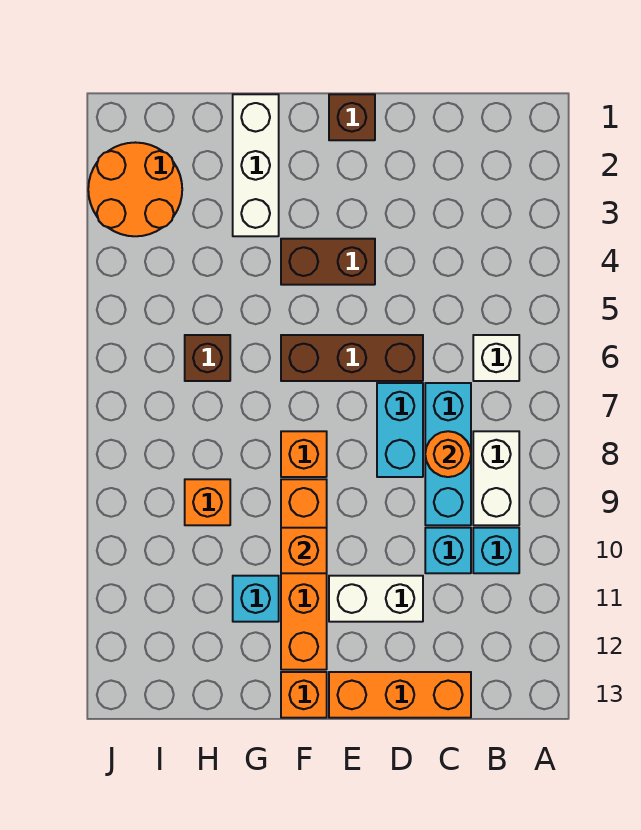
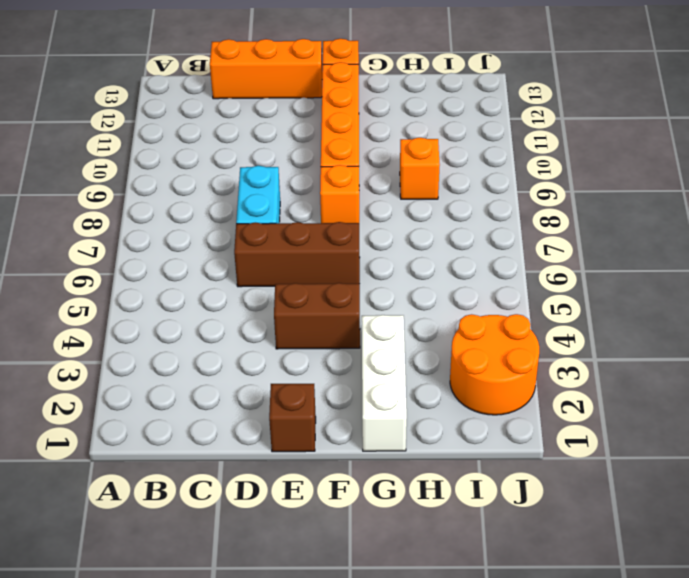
none -> white 1x1 brick [473,335,519,381]
none -> white 1x2 brick [473,431,519,525]
none -> cyan 1x1 brick [473,528,519,573]

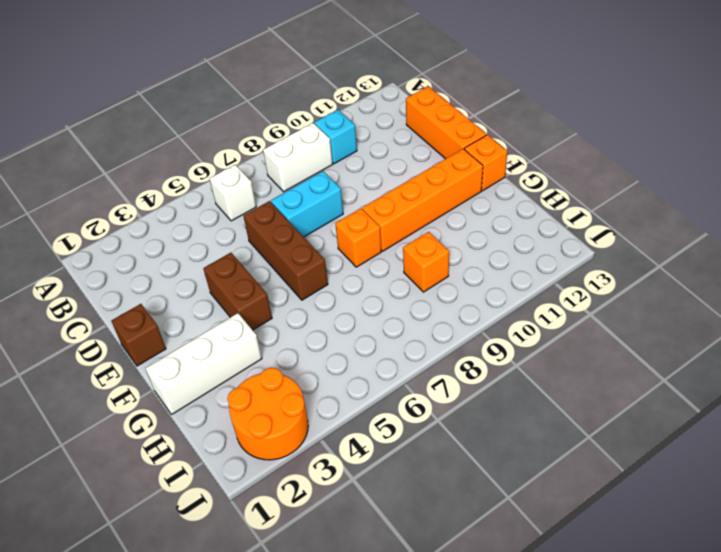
none -> cyan 1x3 brick [425,383,471,525]
none -> cyan 1x1 brick [425,528,471,573]
none -> white 1x2 brick [329,576,423,622]

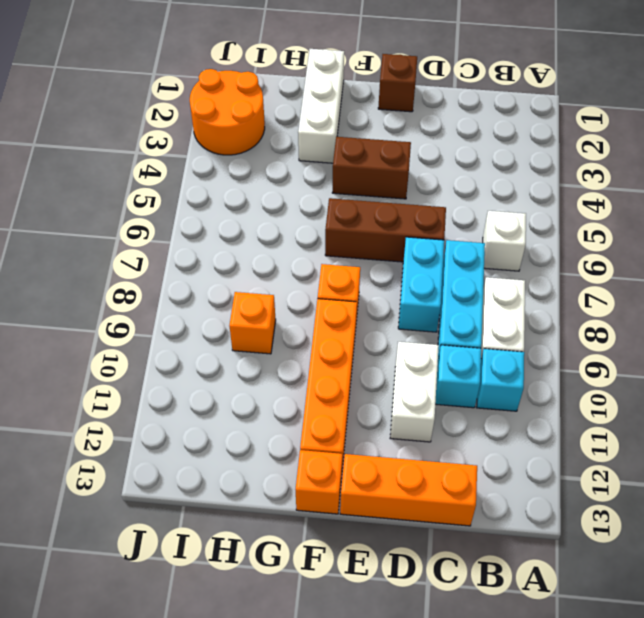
white 1x2 brick [390,342,439,442] -> white 1x2 brick turned to [329,576,423,622]
none -> cyan 1x1 brick [233,576,279,622]
none -> brown 1x1 brick [185,335,230,381]
none -> orange 1x1 round brick [425,431,471,477]

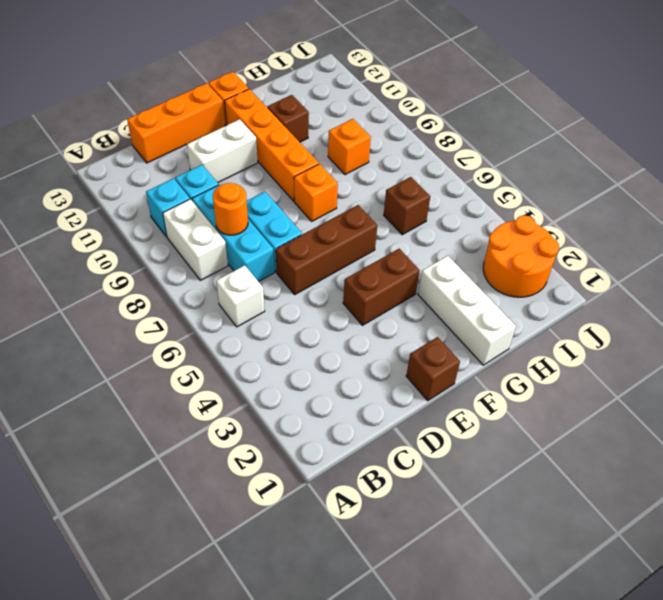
brown 1x1 brick [267,95,309,142] -> cyan 1x1 brick [233,576,279,622]
none -> orange 1x1 brick [281,528,327,573]

